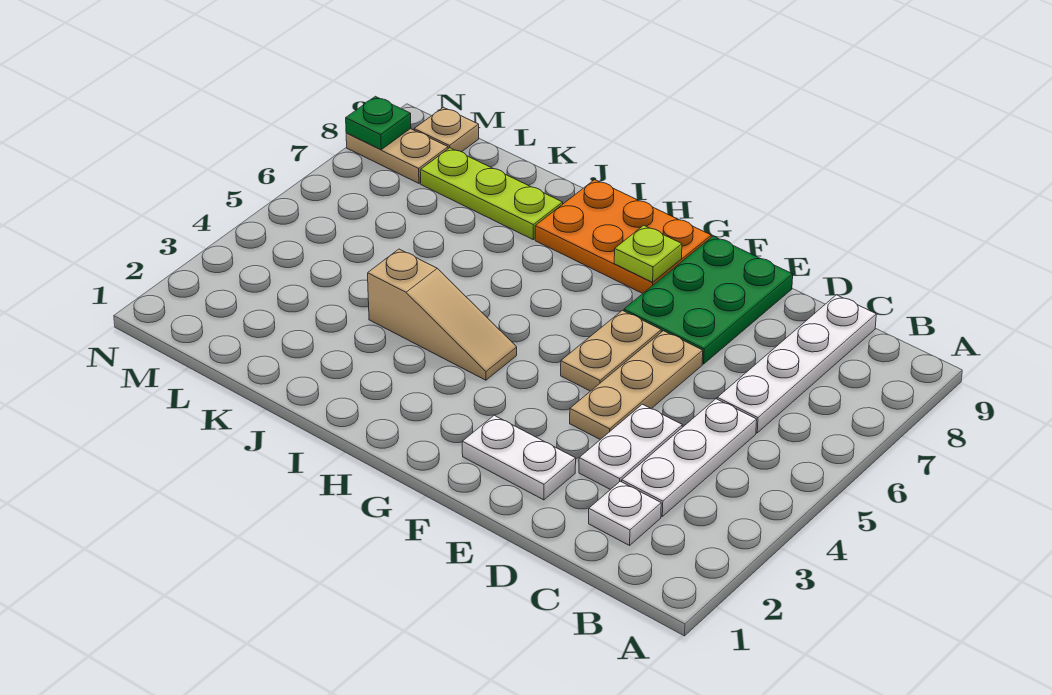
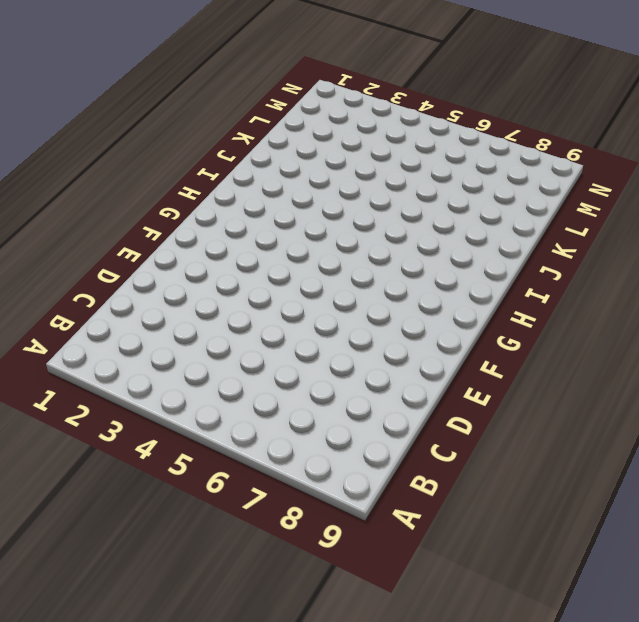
none -> white 1x1 plate [589,481,661,545]
none -> white 1x3 plate [622,399,757,516]
none -> white 1x4 plate [717,295,876,433]

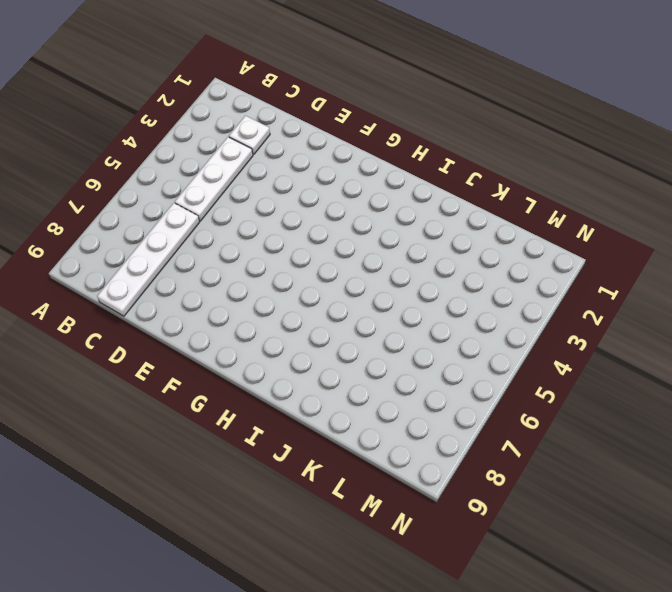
none -> white 1x2 plate [579,404,683,490]
none -> white 1x2 plate [462,415,576,500]
none -> tan 1x3 plate [570,331,703,440]

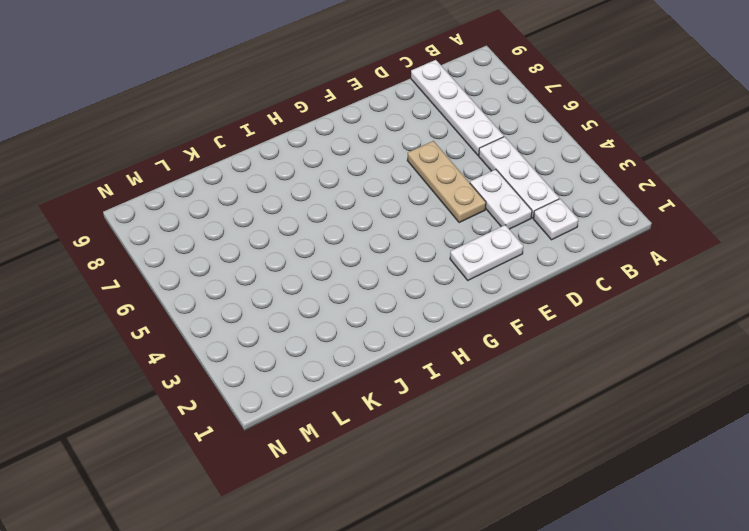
none -> green 2x3 plate [624,236,793,364]
none -> tan 1x2 plate [561,310,661,391]
none -> orange 2x3 plate [535,180,711,293]

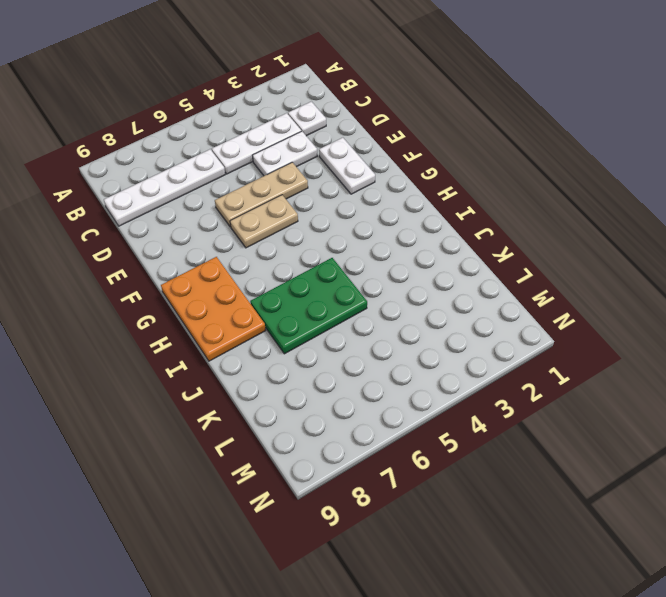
green 2x3 plate [250,258,367,354] -> green 2x3 plate moved to [624,236,793,364]
none -> tan 1x3 slope [368,249,517,380]
none -> lime 1x3 plate [420,148,563,240]
none -> tan 1x2 plate [346,129,448,183]

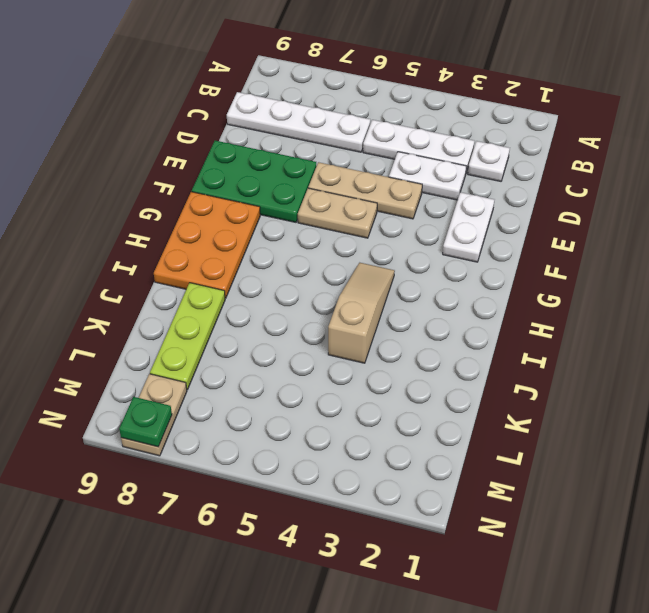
none -> tan 1x1 plate [414,107,479,152]
none -> lime 1x1 plate [614,225,682,282]

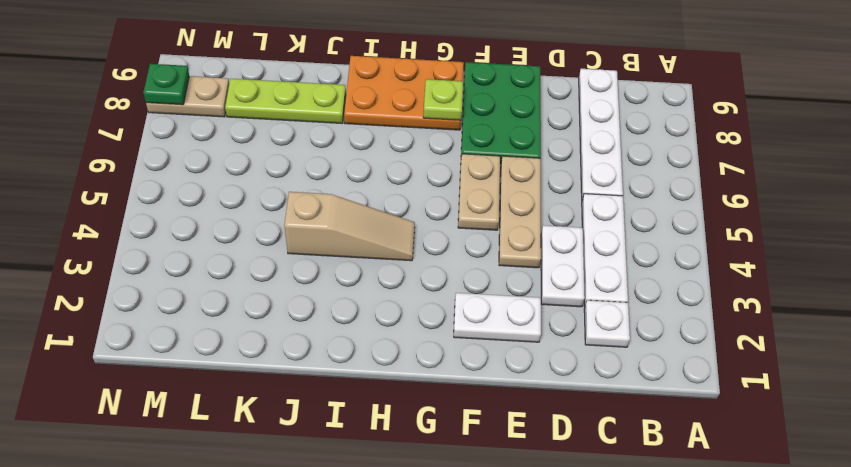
none -> tan 1x1 plate [414,107,479,152]

